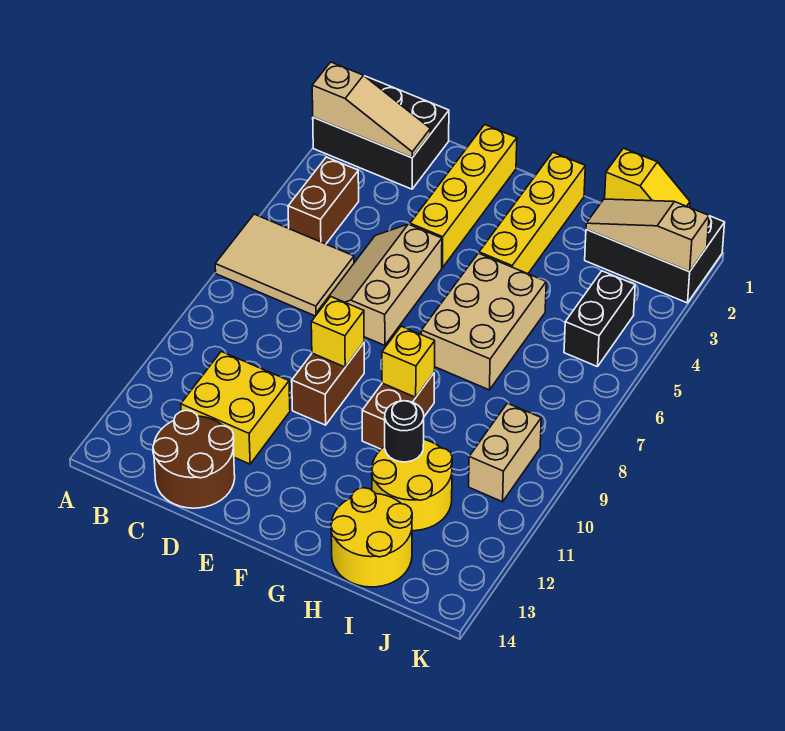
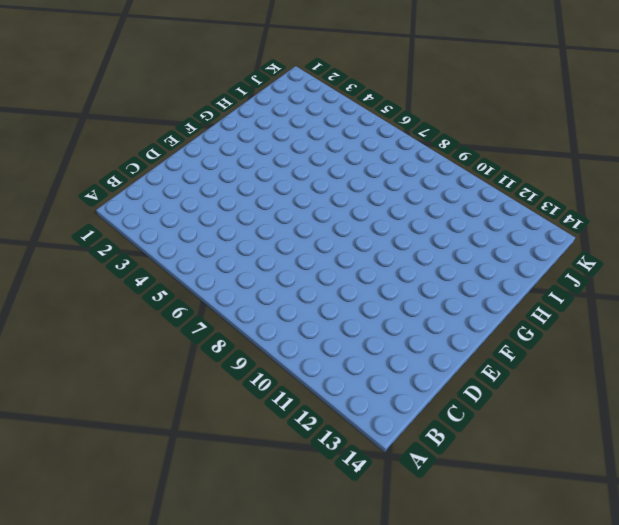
none -> black 2x3 brick [313,76,449,189]
none -> tan 2x3 tile [215,214,354,316]
none -> brown 1x2 brick [288,157,359,244]

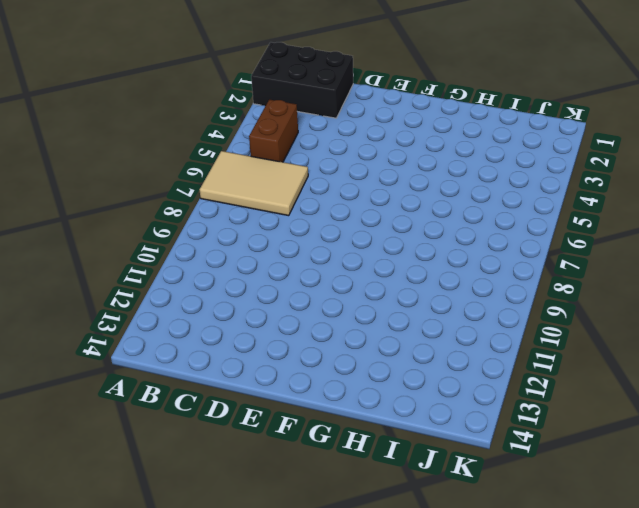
none -> yellow 2x2 brick [181,352,290,464]
none -> brown 2x2 round brick [153,410,235,508]
none -> tan 2x3 slope [318,224,442,345]

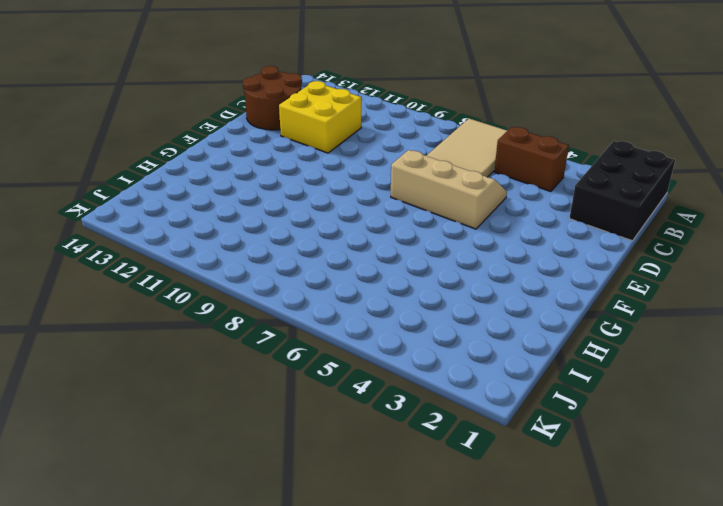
none -> yellow 1x4 brick [410,125,517,268]
none -> brown 1x2 brick [292,343,364,425]
none -> yellow 1x4 brick [479,152,585,274]

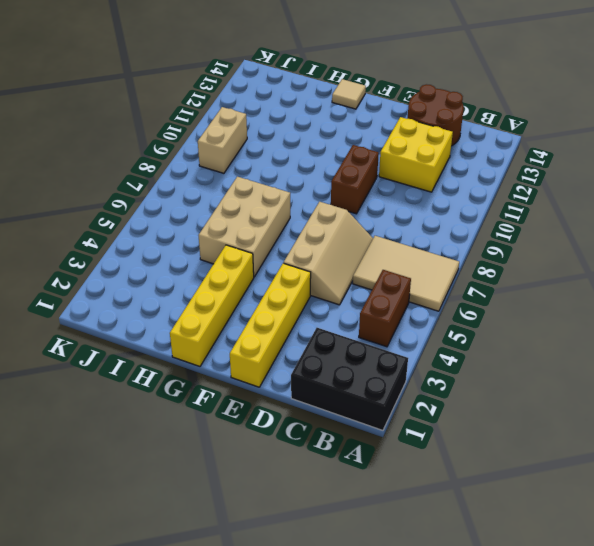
tan 1x1 tile [332,79,366,109] -> none
none -> brown 1x2 brick [362,373,434,449]
none -> yellow 2x2 round brick [372,440,452,531]
none -> yellow 2x2 round brick [331,488,412,587]

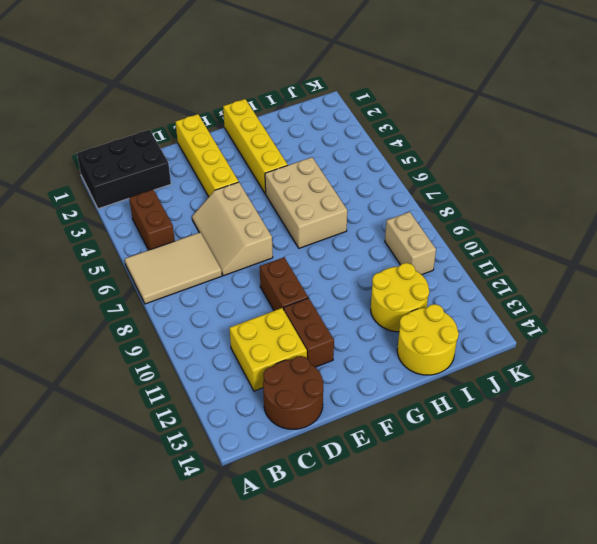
brown 1x2 brick [284,298,334,367] -> brown 1x2 brick moved to [362,373,434,449]
none -> black 2x3 brick [585,216,725,303]
none -> black 1x2 brick [564,271,635,367]
none -> tan 1x3 slope [312,62,430,158]

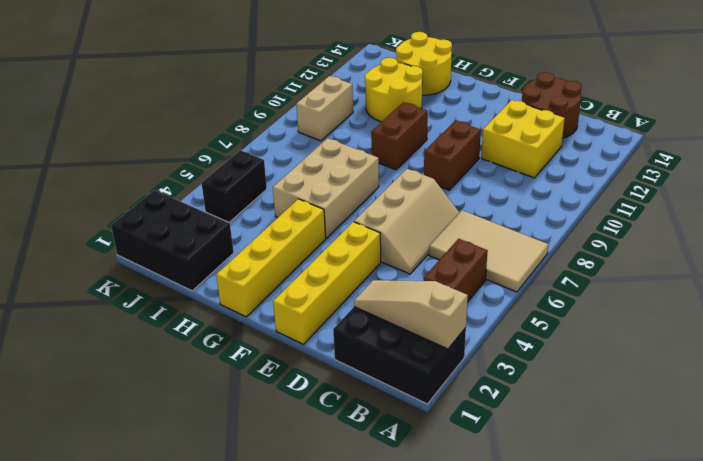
none -> yellow 1x1 brick [311,296,364,367]
none -> yellow 1x1 brick [382,326,435,397]
none -> black 1x1 round brick [385,401,424,462]

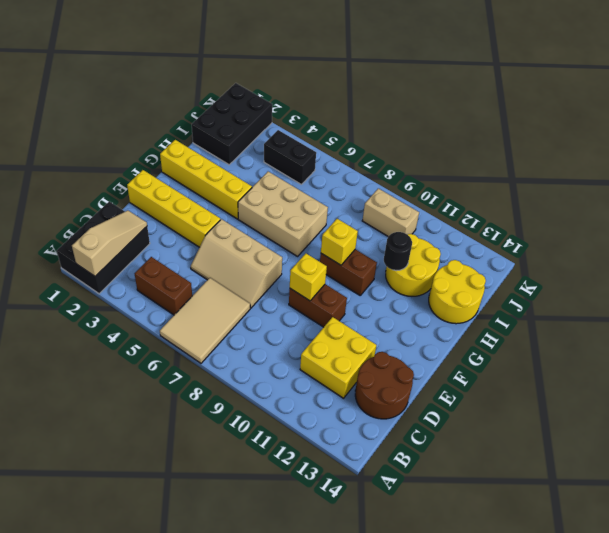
none -> yellow 1x2 slope [605,148,690,207]
none -> tan 1x3 slope [586,199,709,272]

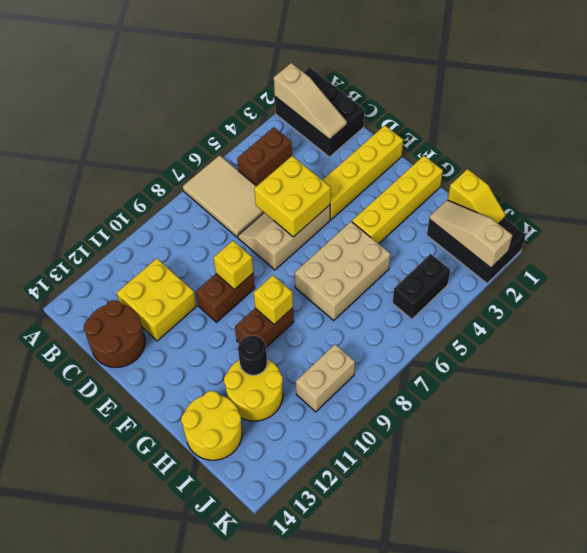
yellow 2x2 brick [254,156,331,237] -> none

